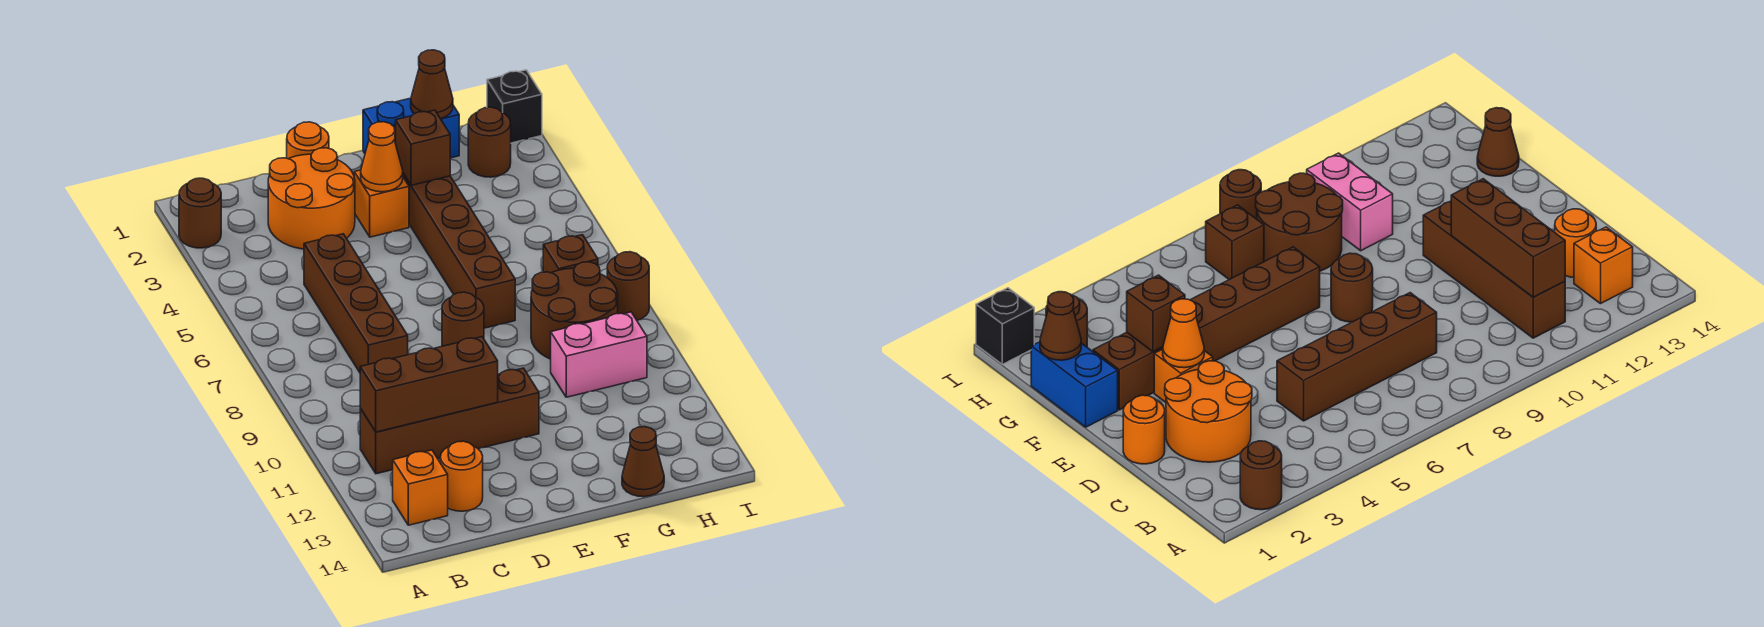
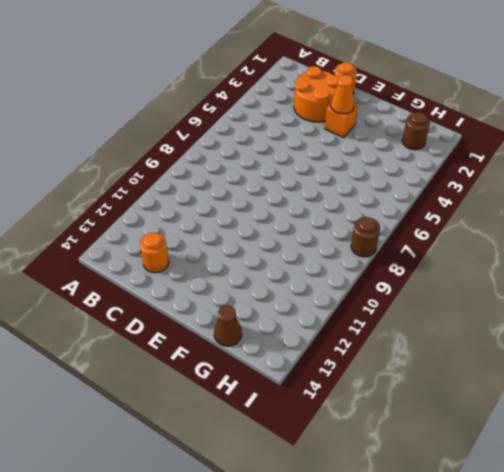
none -> brown 1x1 round brick [179,178,221,248]
none -> brown 1x4 brick [360,368,539,474]
none -> orange 1x1 brick [393,450,448,525]

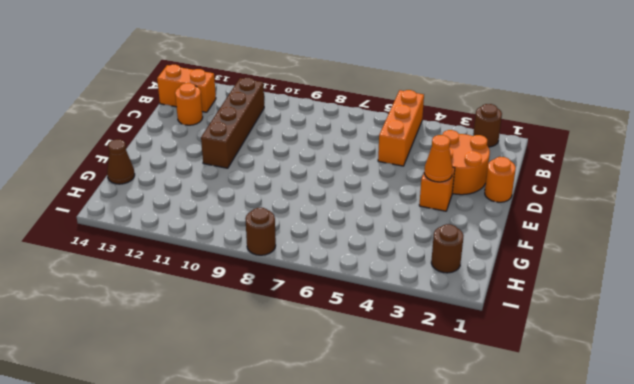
orange 1x3 brick [378,90,424,166] -> brown 1x4 brick [304,234,408,372]
orange 1x2 brick [157,65,216,112] -> orange 1x1 brick [393,450,448,525]
none -> brown 1x1 round brick [442,292,484,346]
none -> blue 1x2 brick [363,98,459,158]
none -> brown 1x6 brick [394,132,515,328]

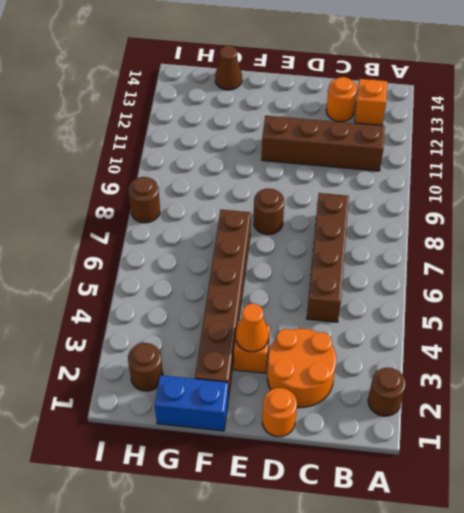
none -> brown 2x2 round brick [531,262,618,359]
none -> pink 1x2 brick [551,312,647,397]
none -> brown 1x1 brick [543,235,598,273]

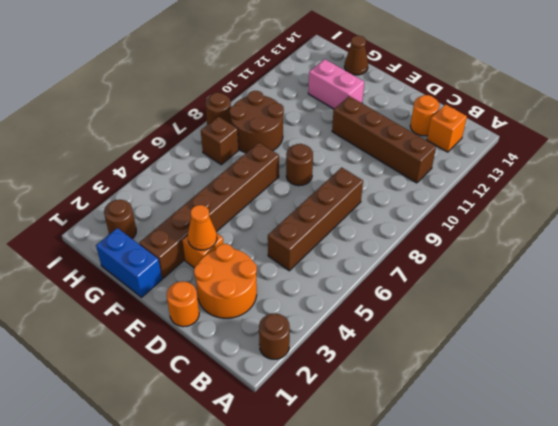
pink 1x2 brick [308,59,364,109] -> pink 1x2 brick moved to [551,312,647,397]
none -> black 1x1 brick [487,70,542,143]
none -> brown 1x3 brick [360,337,498,432]
none -> brown 1x1 brick [396,110,450,185]

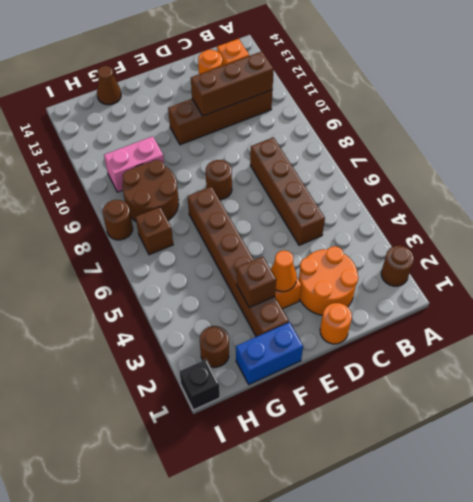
none -> brown 1x1 cone [411,50,453,119]

